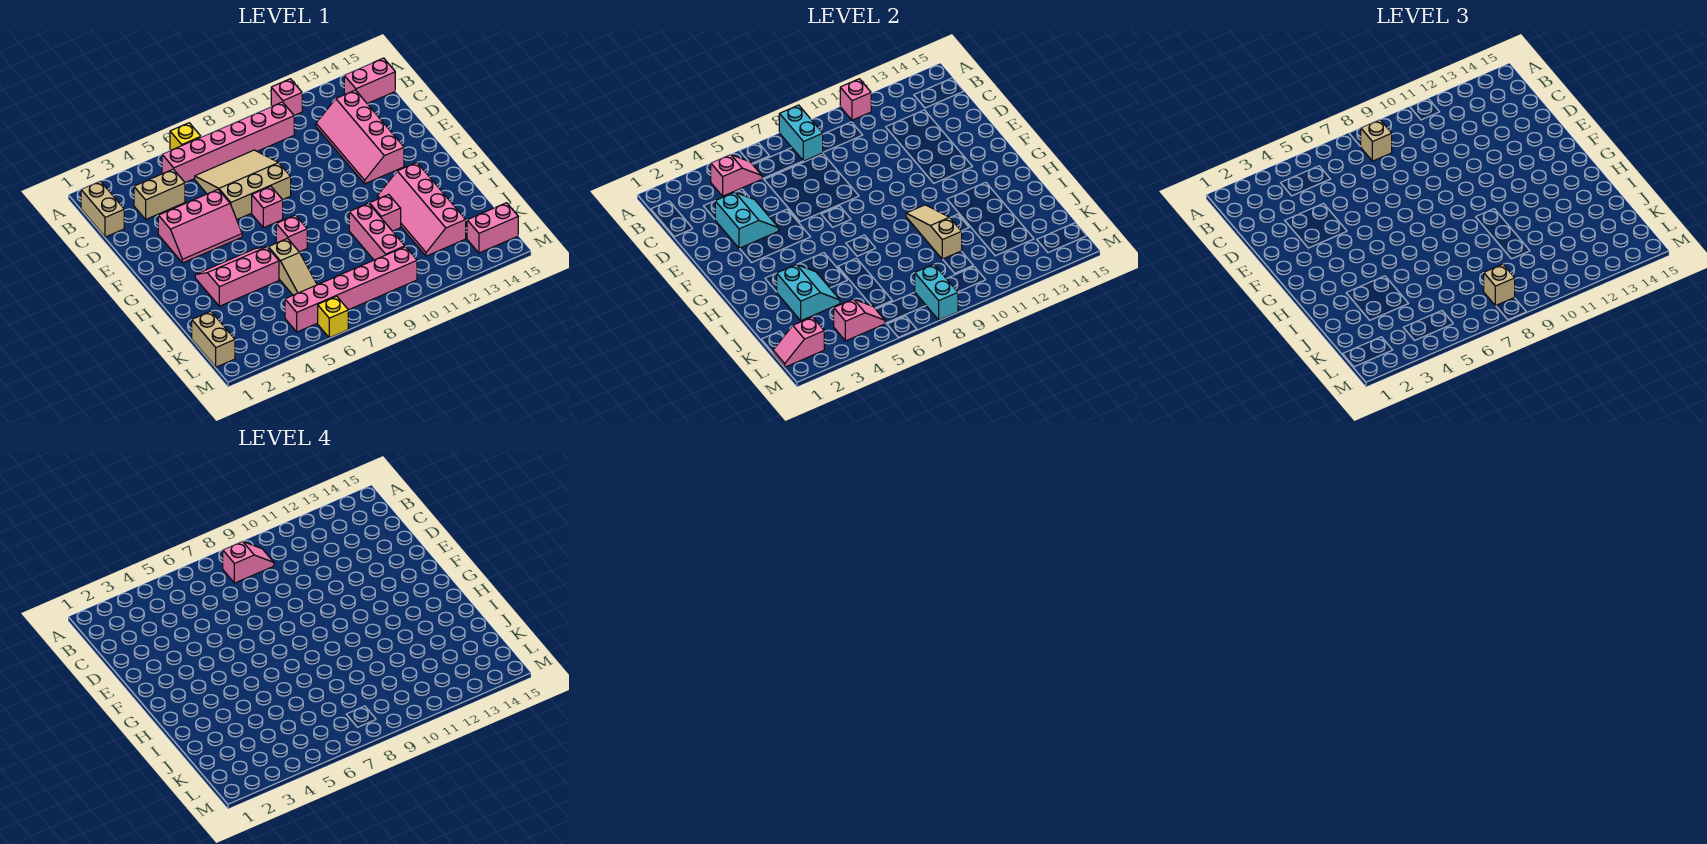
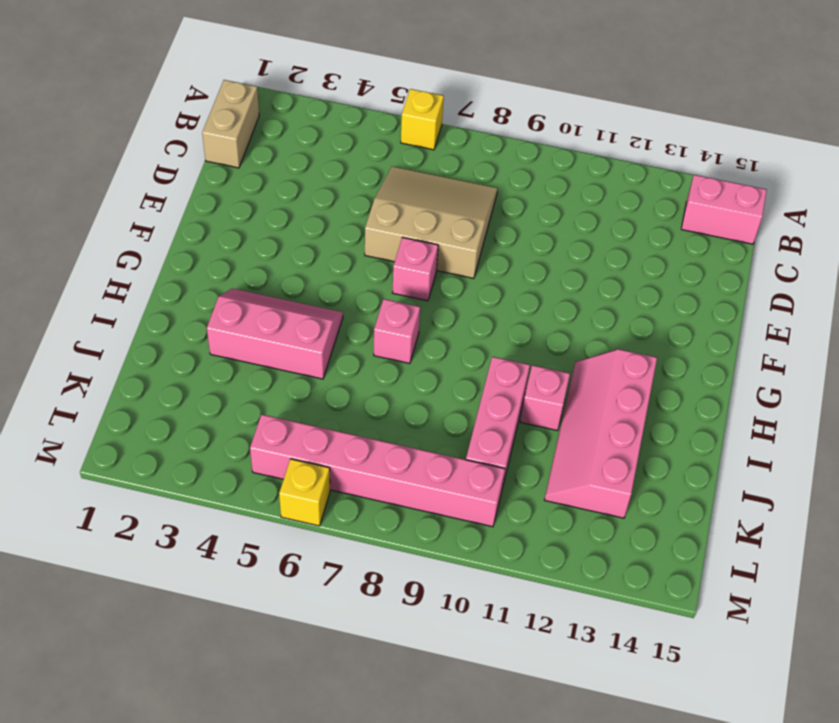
none -> pink 1x1 brick [271,79,302,115]
none -> pink 1x6 brick [162,102,294,183]
none -> tan 1x2 brick [134,169,185,219]
none -> pink 2x4 slope [316,90,404,184]

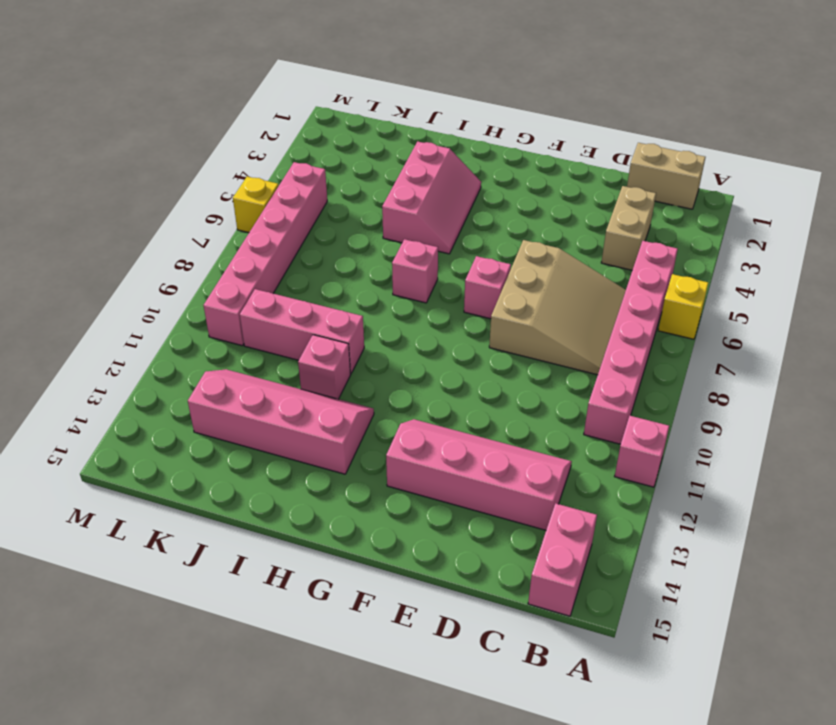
none -> pink 2x3 slope [158,190,242,263]
none -> tan 1x3 slope [268,239,317,295]
none -> tan 1x2 brick [192,311,235,367]
none -> pink 1x2 brick [467,203,518,253]

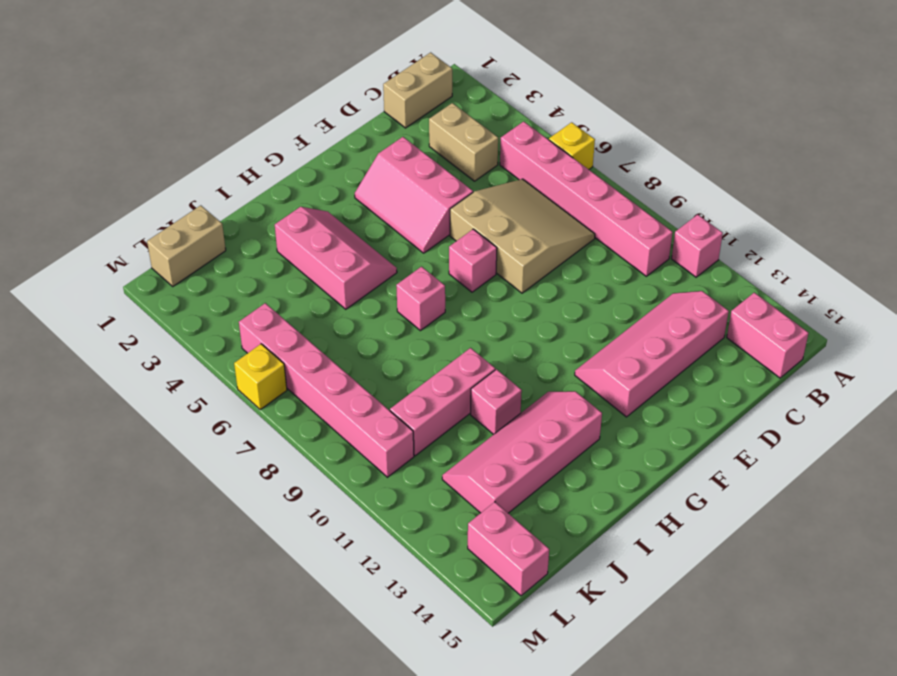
none -> tan 1x3 slope [268,239,317,295]
none -> cyan 1x2 brick [779,105,823,161]
none -> pink 1x1 brick [840,79,871,120]
none -> pink 1x2 slope [711,154,762,196]

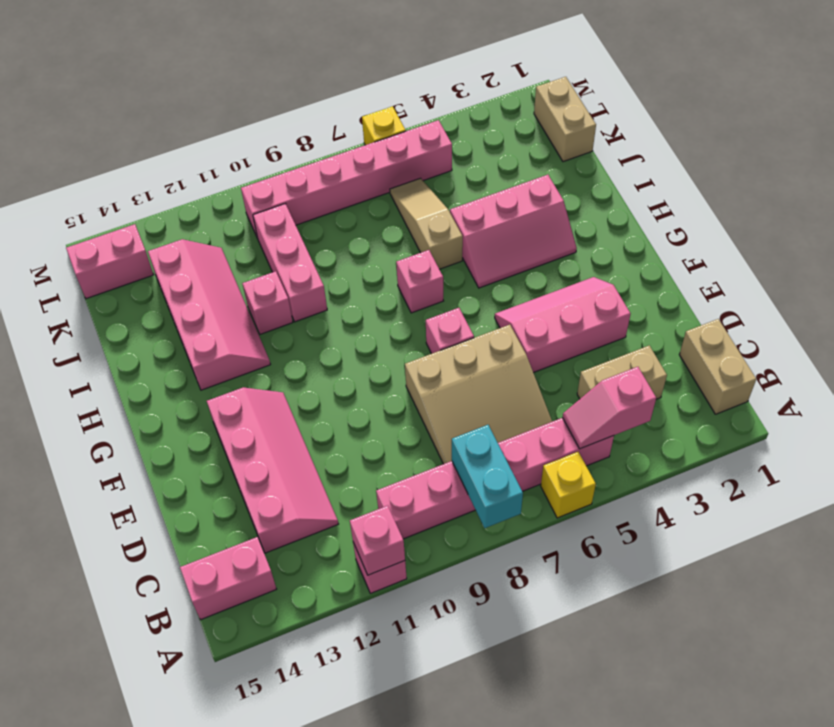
none -> cyan 2x2 slope [715,192,779,248]
none -> tan 1x3 slope [906,205,962,259]
none -> cyan 2x2 slope [777,265,840,321]
none -> pink 1x2 slope [773,317,824,367]

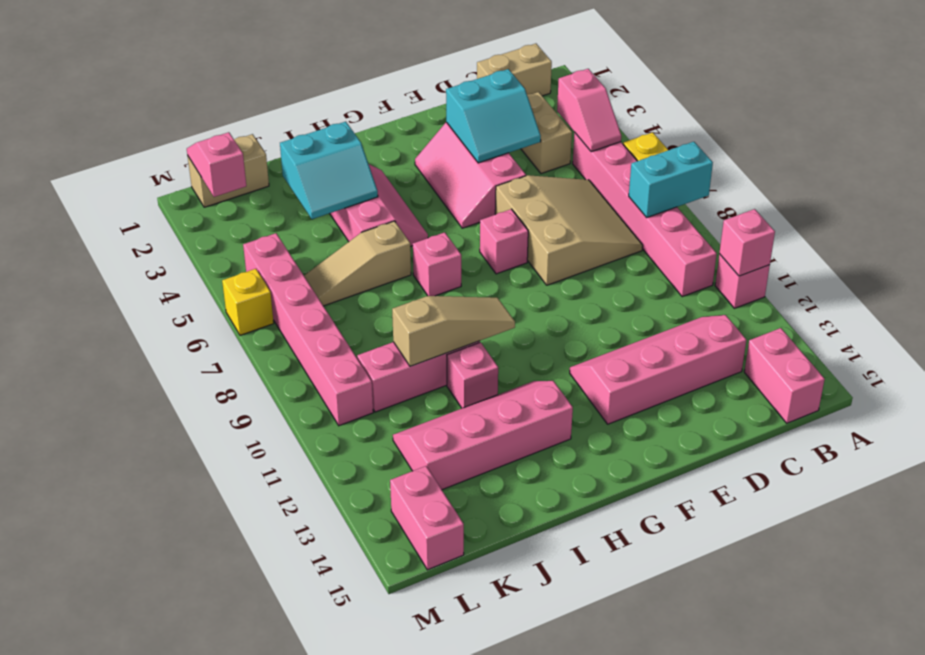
none -> pink 1x2 slope [834,299,885,341]
none -> cyan 1x2 brick [915,264,958,320]
none -> tan 1x1 brick [1360,120,1392,161]
none -> tan 1x1 brick [1484,264,1515,306]

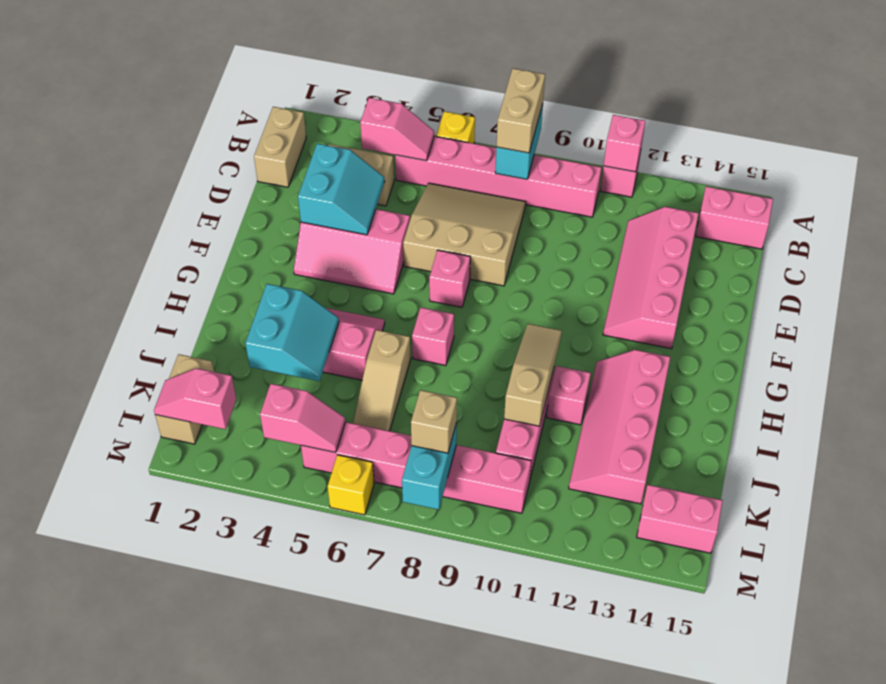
tan 1x2 brick [497,69,545,153] -> tan 1x1 brick [1360,120,1392,161]
none -> pink 1x2 slope [223,541,274,583]

